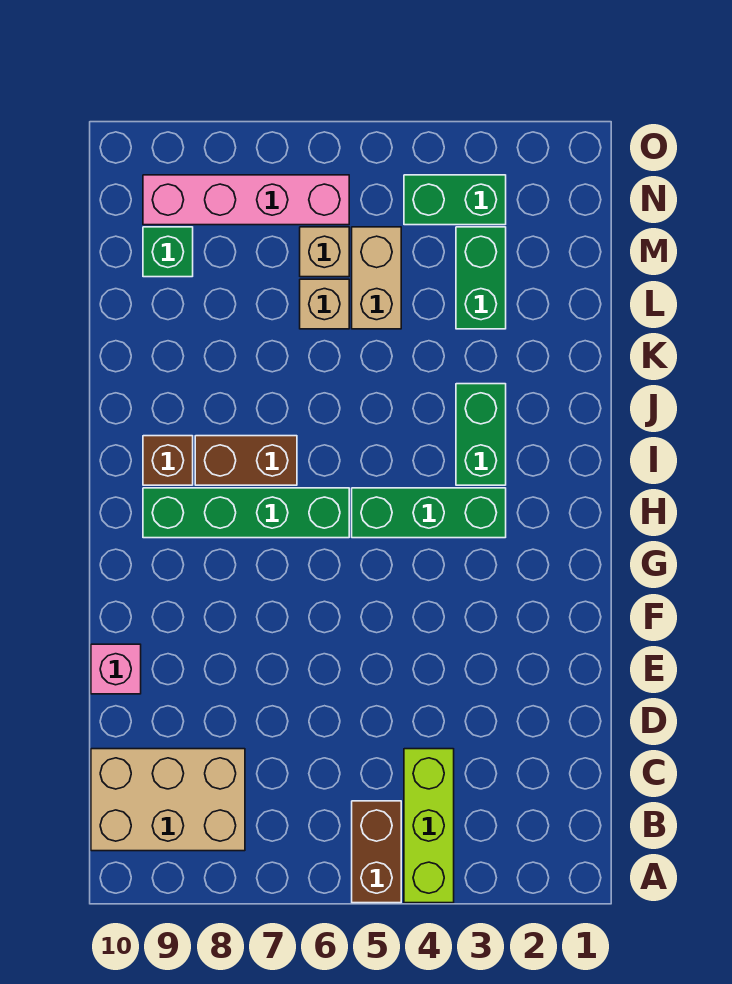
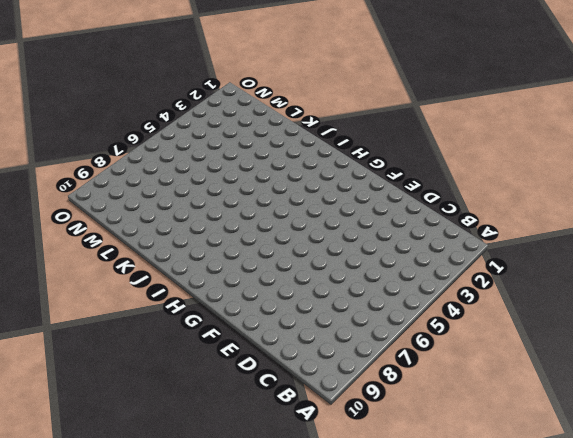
none -> lime 1x3 brick [404,749,454,903]
none -> brown 1x2 brick [352,801,401,903]
none -> tan 2x3 brick [91,749,245,851]

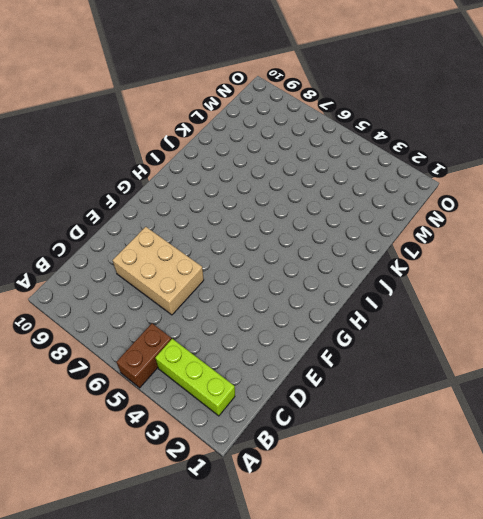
lime 1x3 brick [155,339,235,416] -> lime 1x3 brick turned to [404,749,454,903]
tan 2x3 brick [113,227,204,315] -> tan 2x3 brick moved to [91,749,245,851]
none -> pink 1x1 brick [91,644,141,694]
none -> green 1x3 brick [352,488,506,538]
none -> green 1x4 brick [143,488,349,538]

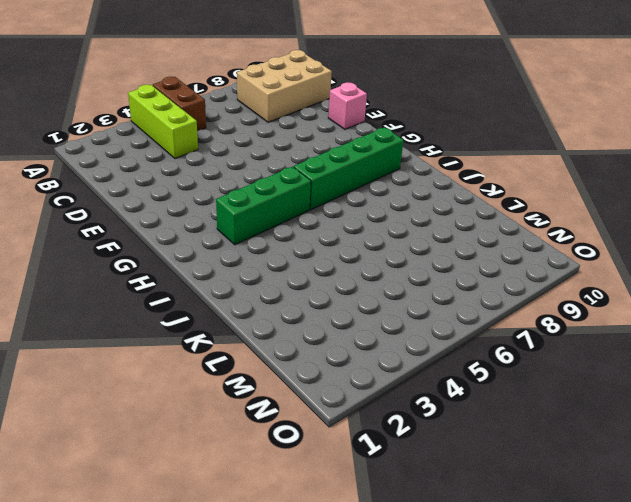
none -> green 1x2 brick [456,384,506,485]
none -> brown 1x2 brick [195,436,297,485]
none -> brown 1x1 brick [143,436,193,485]

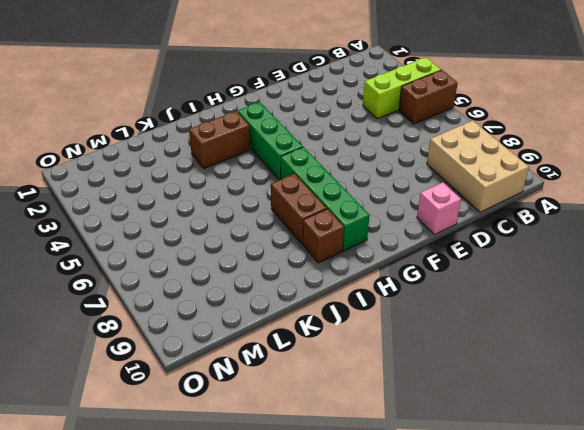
brown 1x2 brick [189,111,250,169] -> green 1x2 brick [456,384,506,485]
none -> green 1x2 brick [456,227,506,329]
none -> tan 1x2 brick [352,227,401,329]
none -> tan 1x1 brick [300,279,349,329]

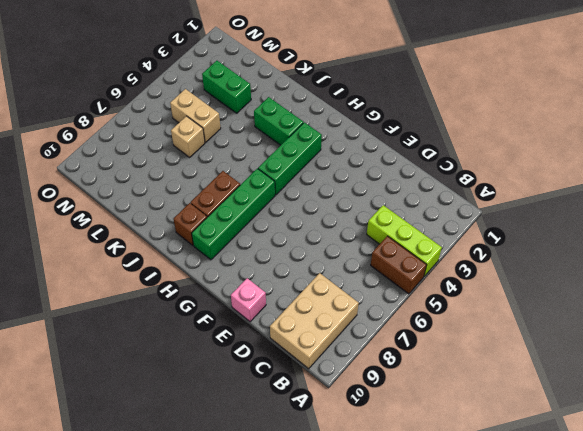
none -> tan 1x1 brick [300,227,349,277]
none -> green 1x1 brick [143,227,193,277]
none -> green 1x2 brick [404,175,506,225]

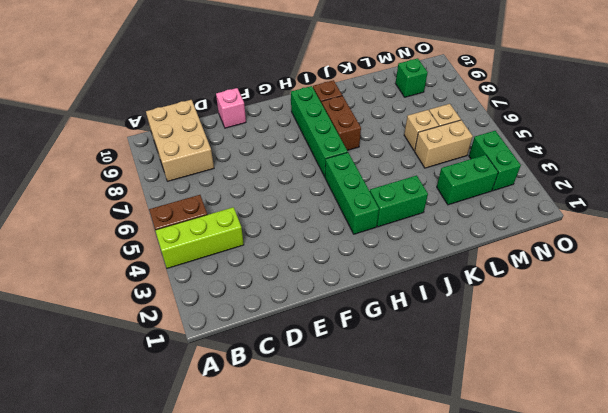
none -> pink 1x4 brick [143,175,349,225]

